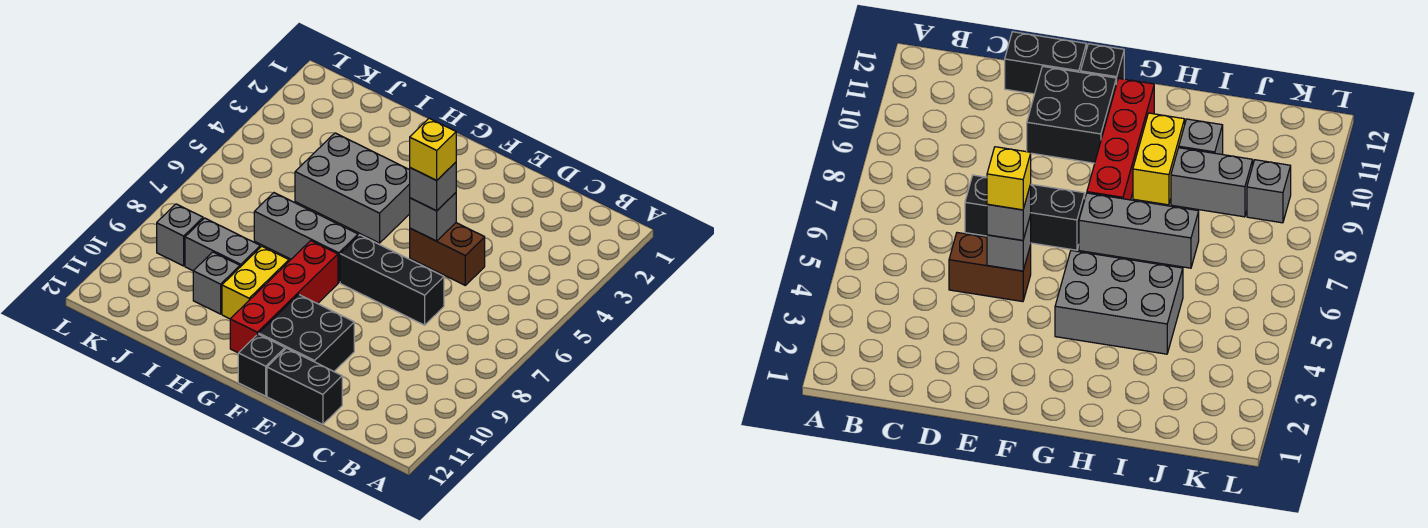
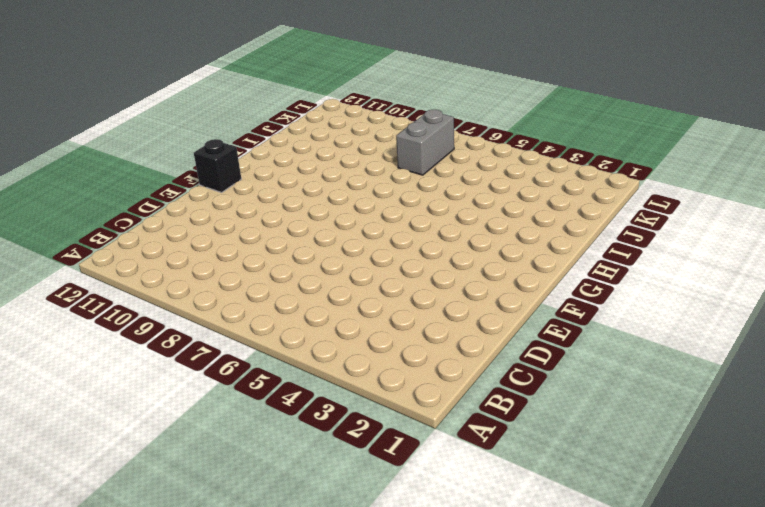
grey 1x2 brick [396,110,454,175] -> grey 1x2 brick moved to [185,218,260,271]
none -> brown 1x2 brick [410,223,485,285]
none -> black 1x3 brick [340,235,444,325]
none -> black 1x2 brick [267,348,342,424]

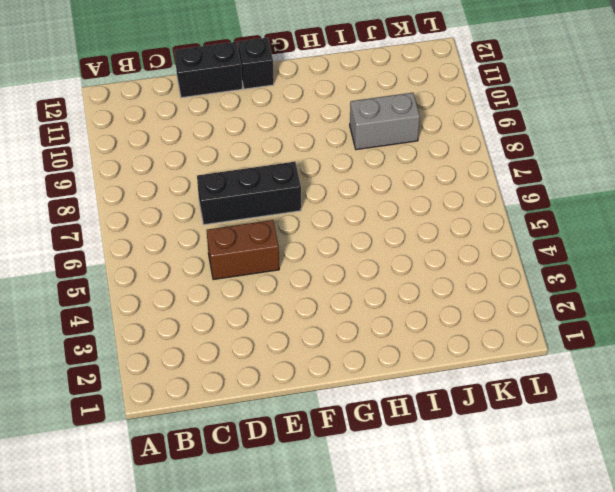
none -> black 2x2 brick [259,294,354,371]
none -> grey 2x3 brick [295,133,410,243]
none -> grey 1x3 brick [254,193,358,283]

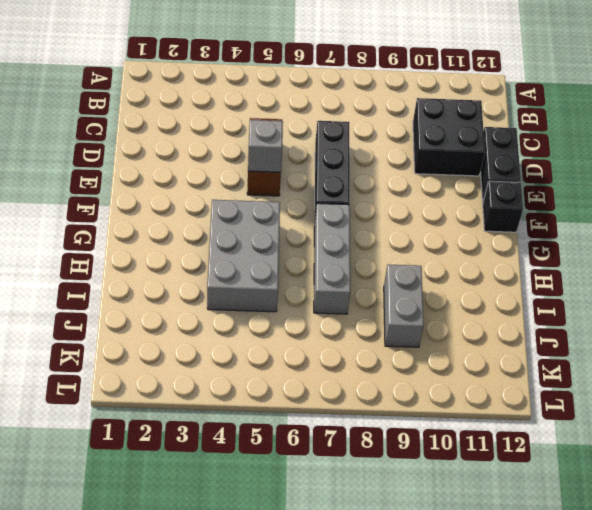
black 2x2 brick [413,98,485,176] -> black 2x2 brick moved to [259,294,354,371]
none -> red 1x4 brick [230,241,338,353]
none -> yellow 1x2 brick [222,246,289,319]
none -> grey 1x1 brick [193,252,240,314]

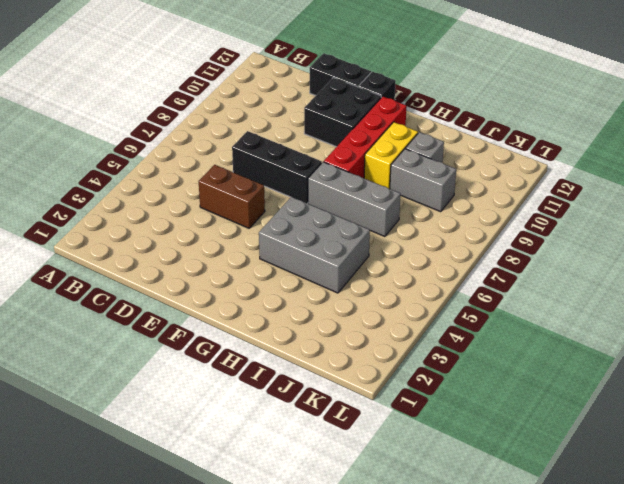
none -> grey 1x1 brick [157,204,203,266]
none -> grey 1x1 brick [410,193,456,241]
none -> grey 1x1 brick [410,162,456,211]

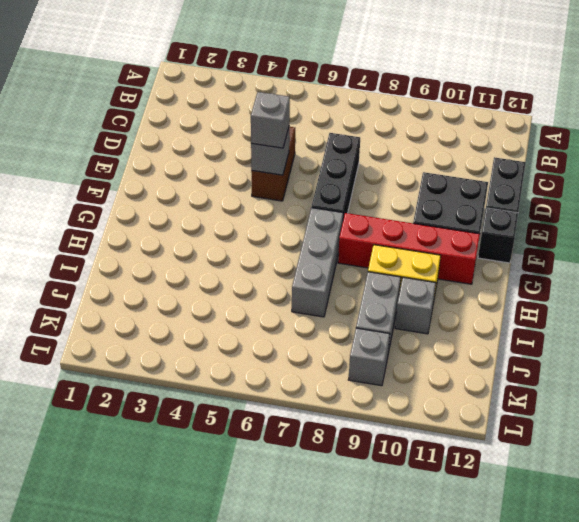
none -> grey 2x3 brick [295,133,410,243]
none -> yellow 1x1 brick [410,118,456,180]

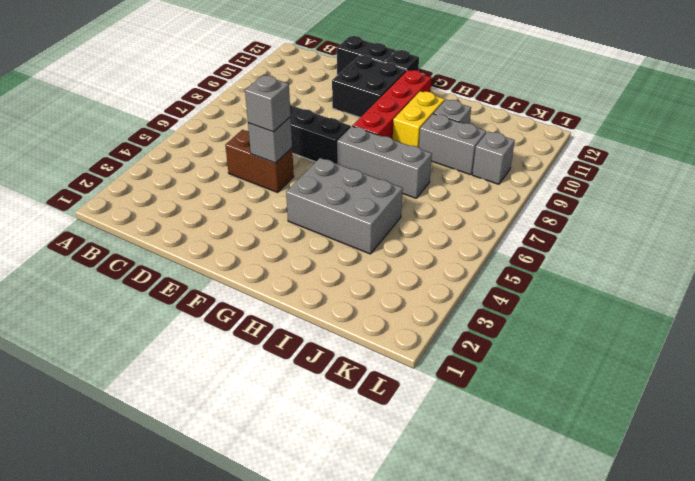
none -> yellow 1x1 brick [410,118,456,180]

